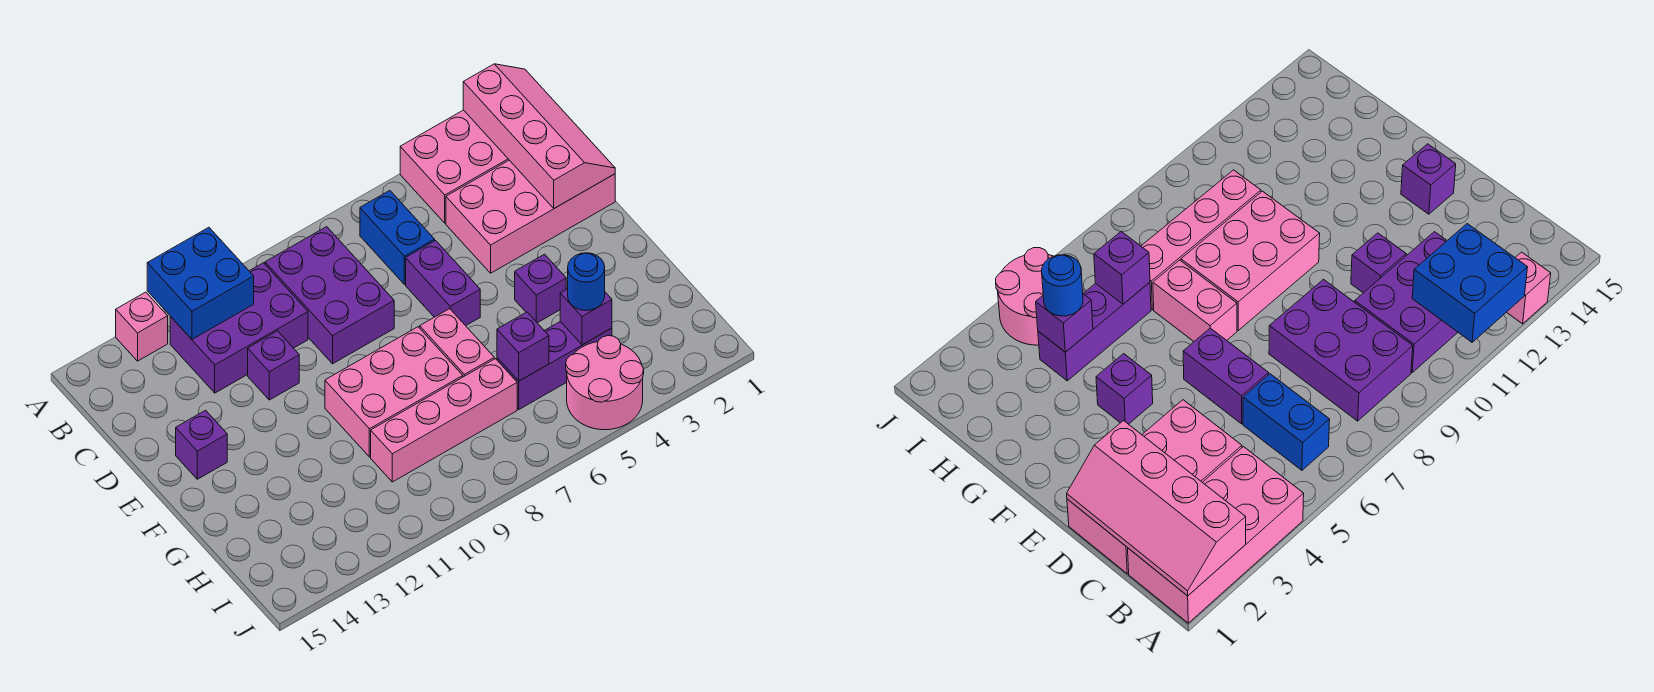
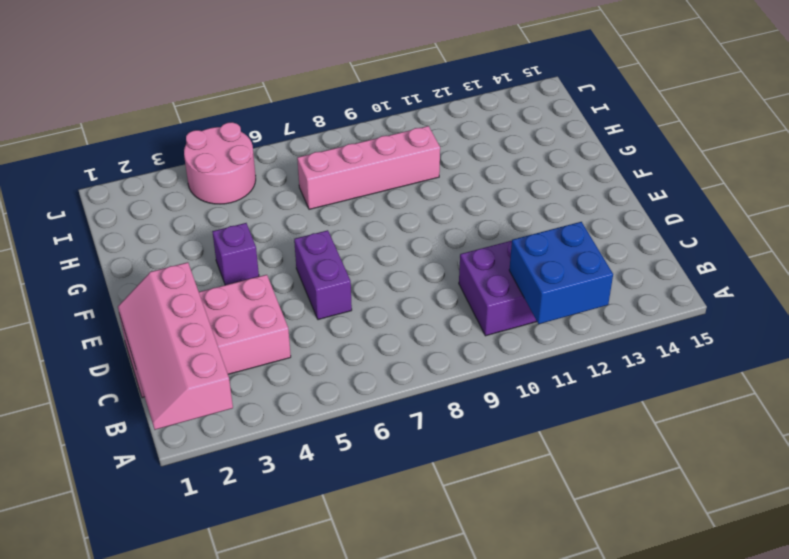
none -> pink 2x4 brick [400,110,509,223]
none -> pink 1x1 brick [116,292,168,361]
none -> blue 1x2 brick [360,191,435,284]

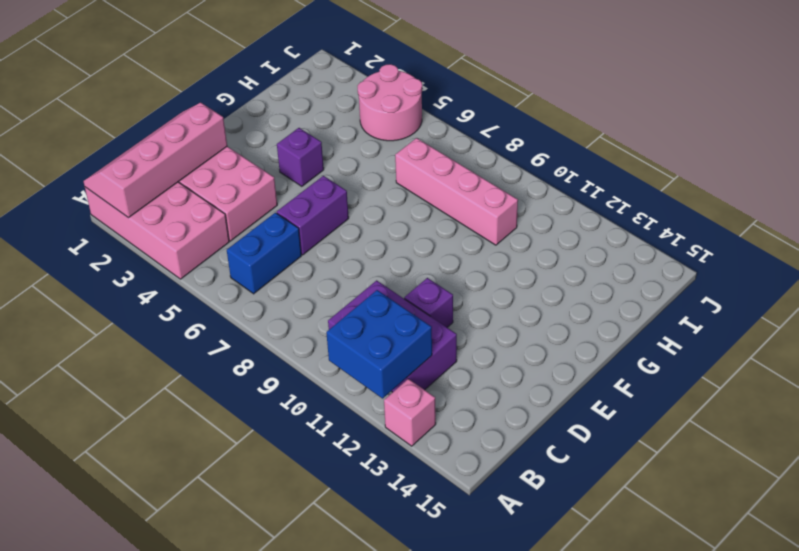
none -> purple 2x3 brick [265,227,394,364]
none -> purple 1x1 brick [176,410,227,479]
none -> pink 1x2 brick [420,309,494,377]

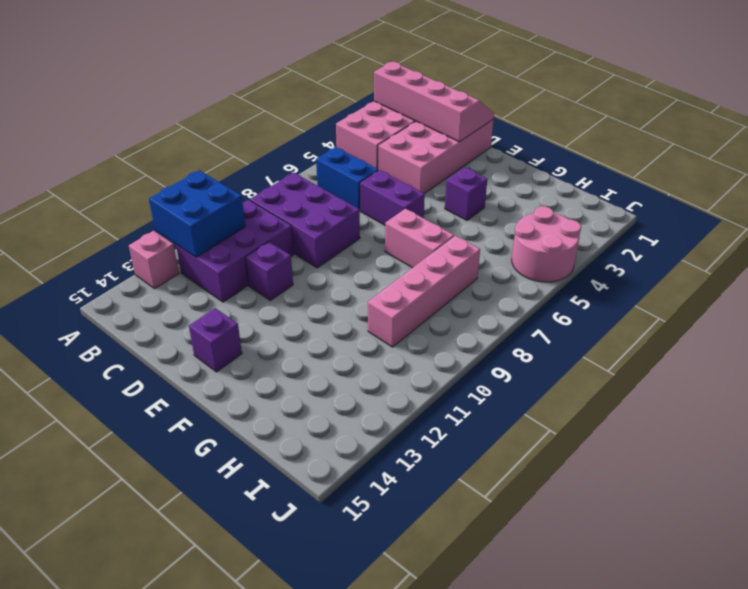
none -> pink 2x3 brick [325,327,463,457]
none -> purple 1x3 brick [497,321,612,409]
none -> purple 1x1 brick [560,289,612,345]

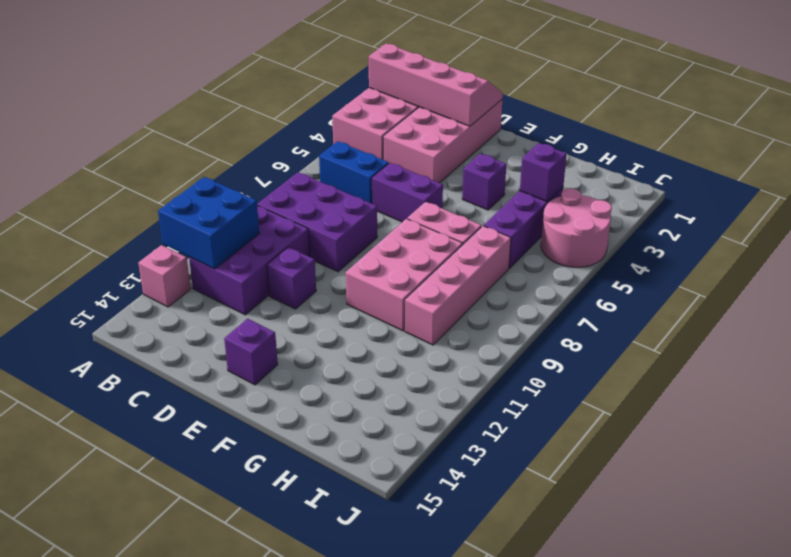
none -> purple 1x1 brick [497,312,549,381]
none -> blue 1x1 round brick [568,253,605,311]

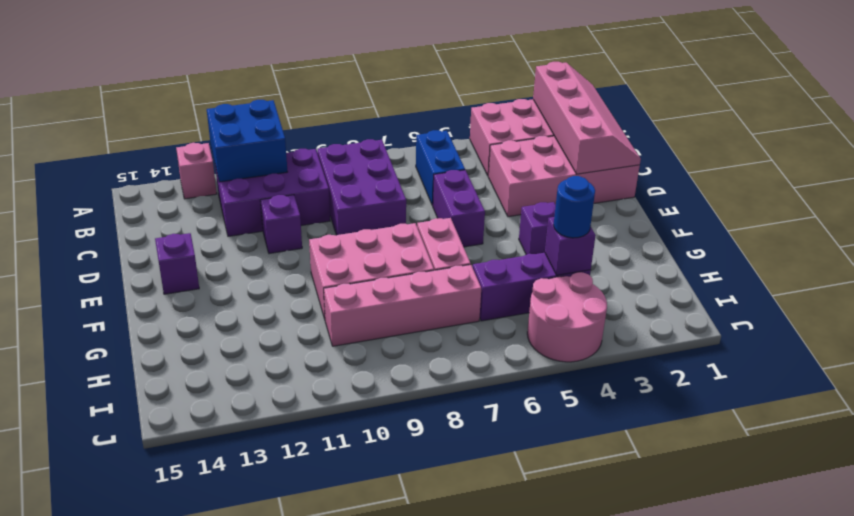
none -> purple 1x1 brick [497,312,549,381]

